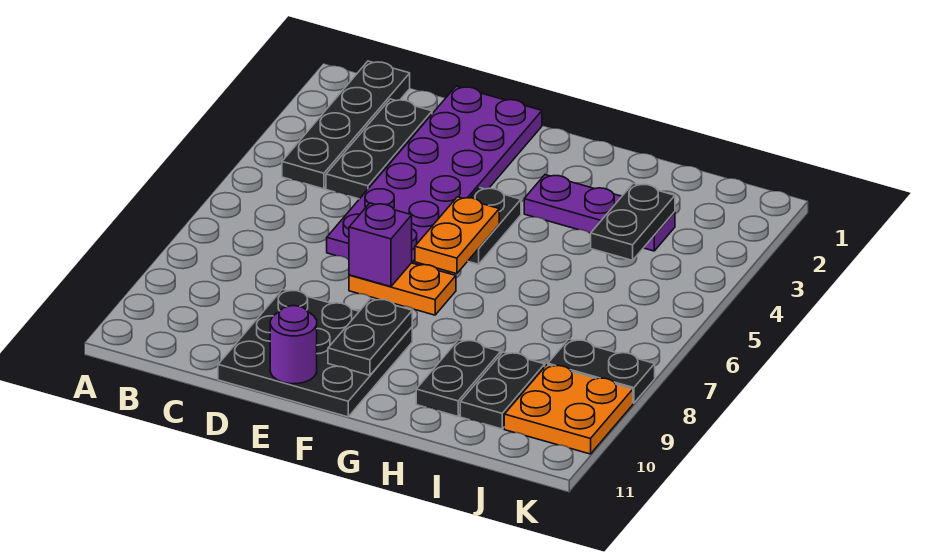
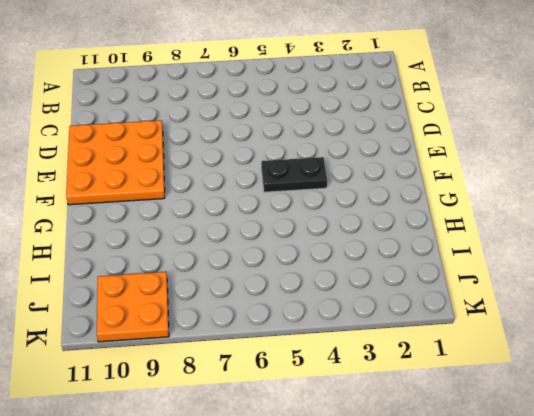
orange 3x3 plate [66,120,165,205] -> black 3x3 plate [218,290,412,417]
none -> black 1x4 plate [282,61,410,189]
none -> black 1x3 plate [326,99,432,199]
none -> purple 2x6 plate [327,86,542,265]

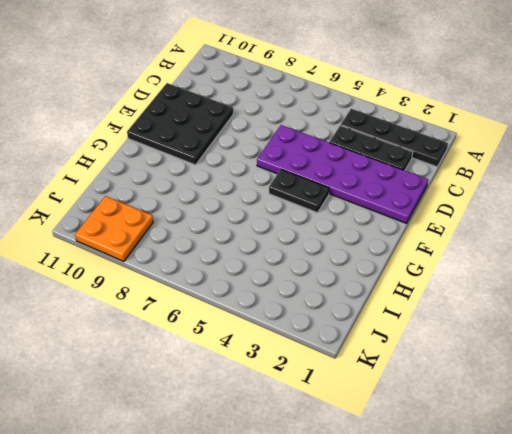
none -> orange 1x2 plate [349,263,456,315]
none -> purple 1x3 plate [524,175,675,251]
none -> black 1x2 plate [416,340,501,416]

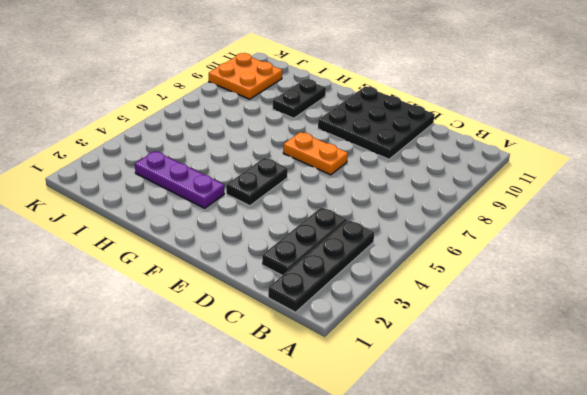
none -> purple 2x6 plate [327,86,542,265]
none -> black 1x2 plate [460,352,545,429]
none -> black 1x2 plate [548,339,655,403]

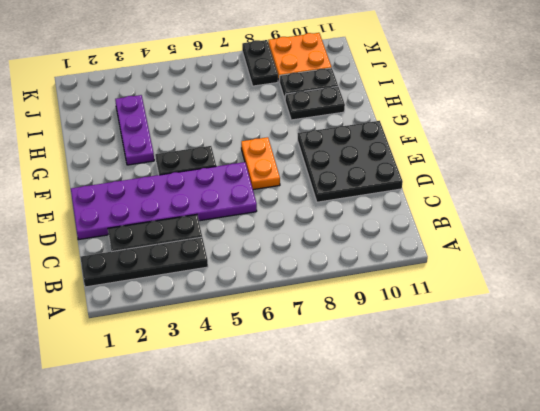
none -> purple 1x1 brick [349,203,412,287]
none -> purple 1x1 round brick [270,306,317,384]
none -> orange 1x2 plate [415,197,499,274]

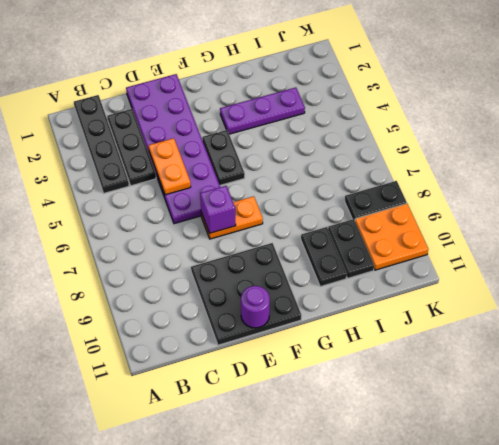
orange 1x2 plate [149,138,191,195] -> orange 1x2 plate moved to [415,197,499,274]
none -> black 1x2 plate [328,299,412,375]
none -> black 1x2 plate [591,184,675,260]

